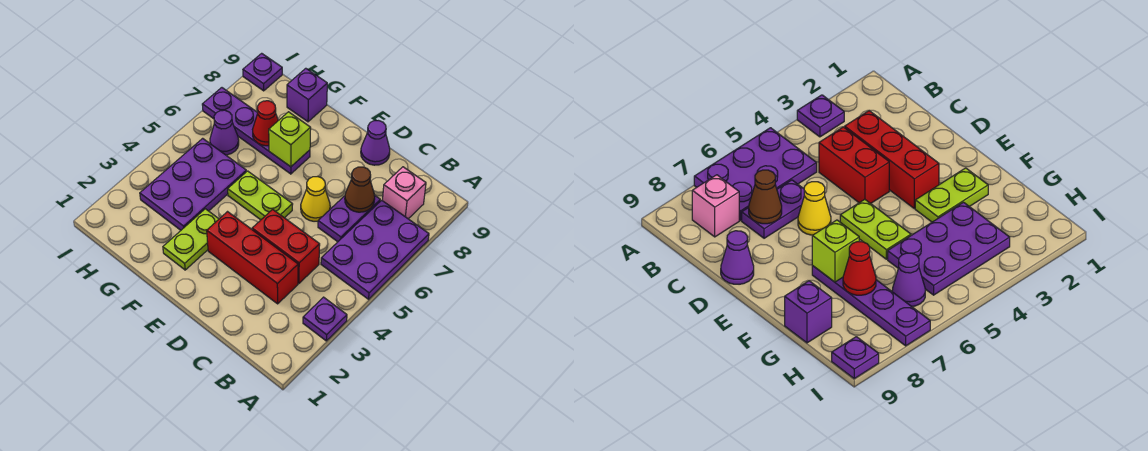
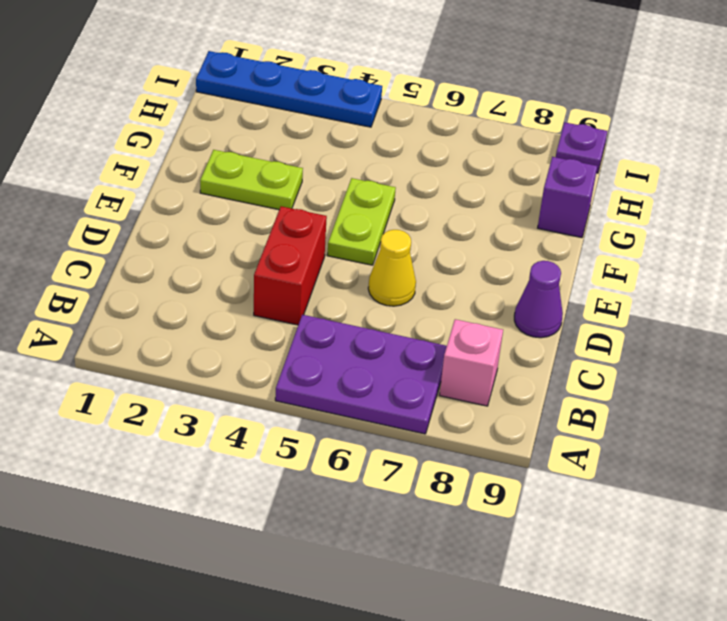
blue 1x4 plate [196,51,382,127] -> none
none -> purple 1x1 plate [303,297,347,341]
none -> red 1x3 brick [207,212,298,304]
none -> purple 1x2 plate [318,195,380,242]

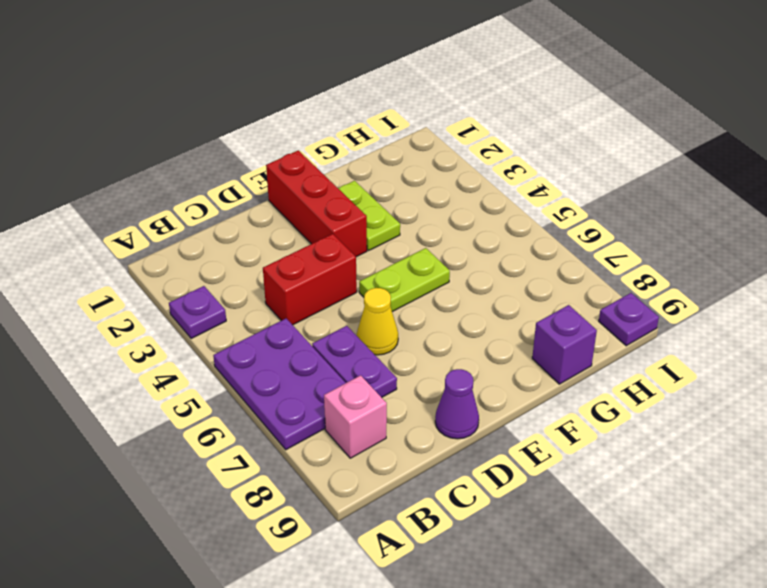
red 1x3 brick [266,150,367,257] -> red 1x3 brick turned to [207,212,298,304]
none -> purple 1x4 plate [202,88,310,174]
none -> purple 2x3 plate [140,138,246,230]
none -> purple 1x1 cone [210,110,239,155]

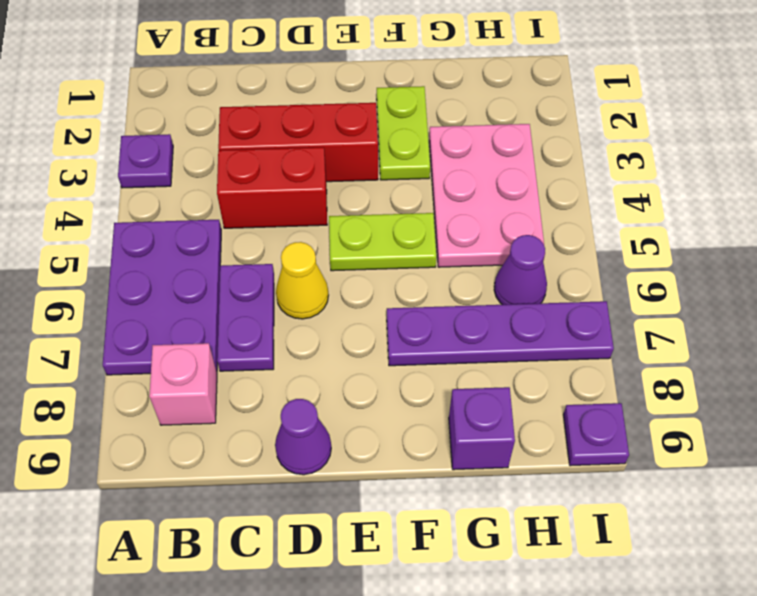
pink 2x3 plate [429,124,544,267] -> purple 2x3 plate [140,138,246,230]
none -> brown 1x1 cone [345,167,375,212]
none -> lime 1x1 brick [269,112,311,167]
none -> red 1x1 cone [253,101,278,146]

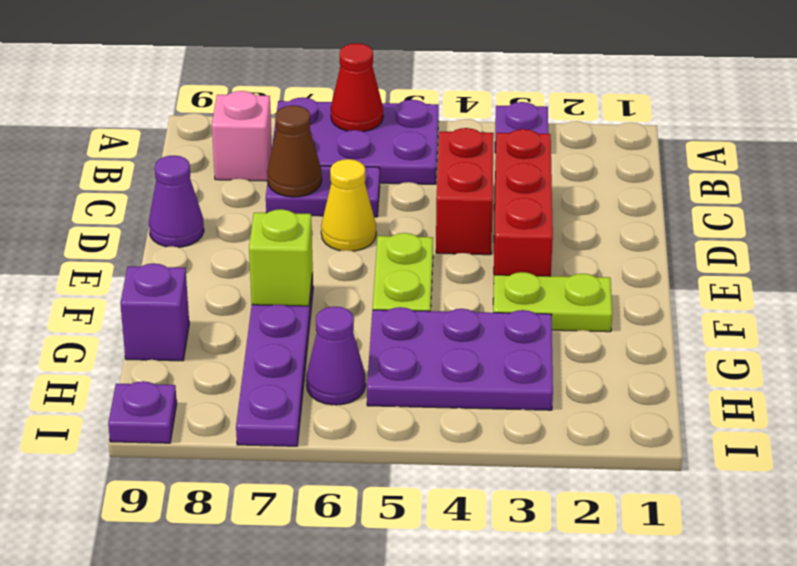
red 1x1 cone [331,43,383,132] -> red 1x1 cone moved to [253,101,278,146]

